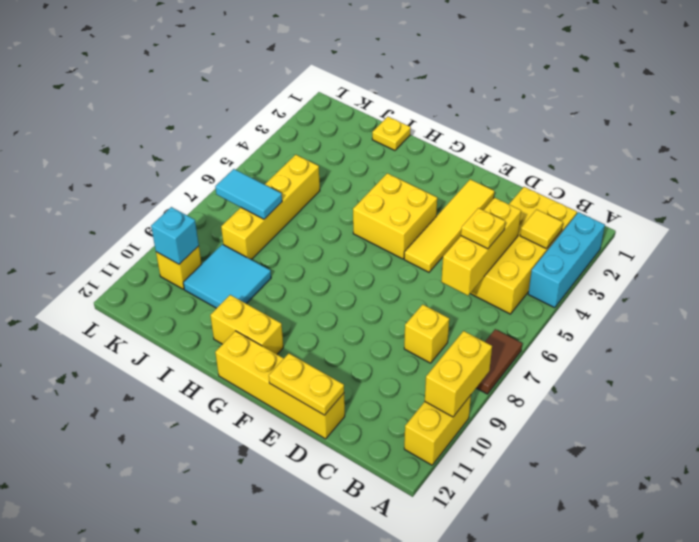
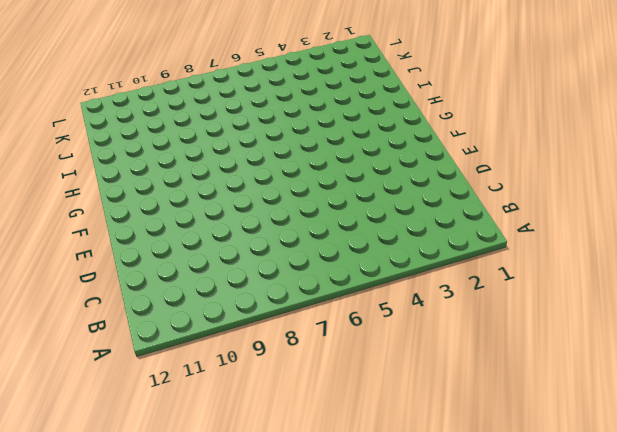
none -> cyan 1x3 brick [528,212,605,308]
none -> brown 1x2 tile [477,329,522,394]
none -> yellow 1x2 brick [404,395,471,465]

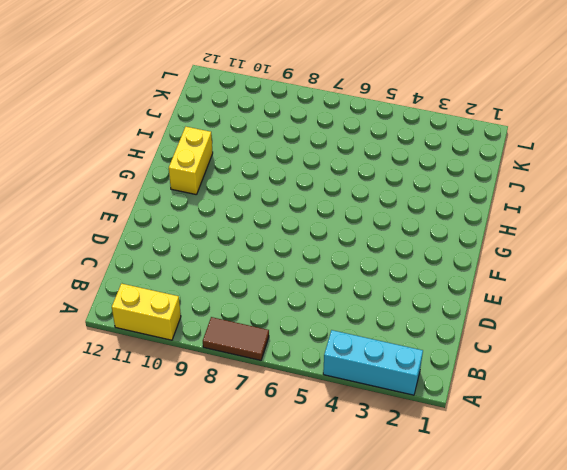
none -> yellow 2x4 brick [470,187,577,314]
none -> yellow 1x1 brick [404,304,449,363]
none -> yellow 1x4 brick [215,331,345,439]

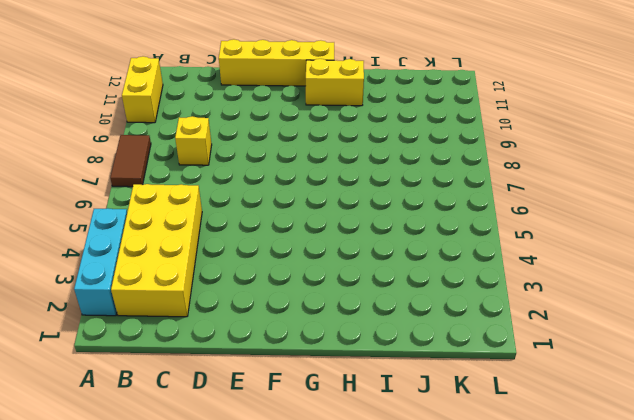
none -> yellow 1x4 tile [404,179,494,272]
none -> yellow 2x2 brick [353,173,437,259]
none -> yellow 1x1 plate [372,117,411,150]

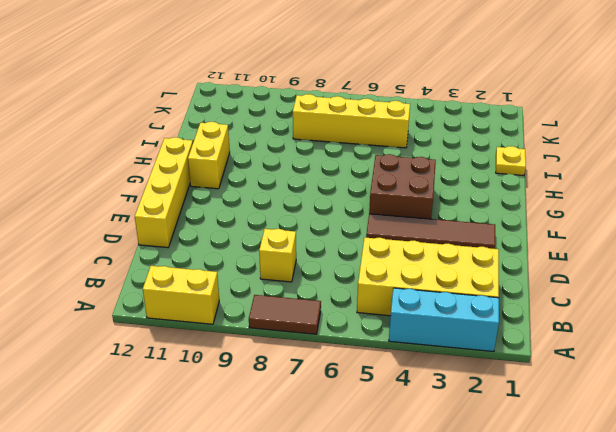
brown 1x4 tile [366,214,495,249] -> yellow 1x4 tile [404,179,494,272]
brown 2x2 brick [369,154,436,219] -> yellow 2x2 brick [353,173,437,259]
none -> cyan 2x2 tile [183,244,271,308]
none -> yellow 1x1 brick [156,246,201,289]
none -> yellow 1x2 brick [425,331,492,417]

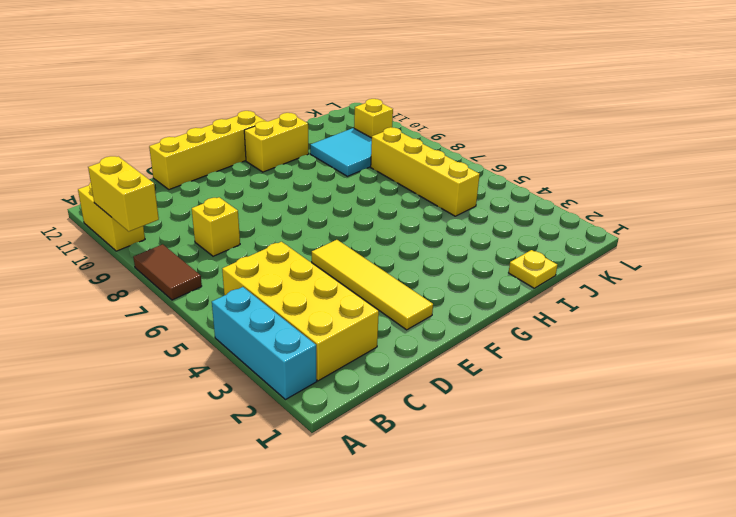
none -> yellow 2x2 brick [353,173,437,259]
none -> yellow 1x1 tile [520,209,563,249]
none -> yellow 1x3 brick [441,198,521,296]

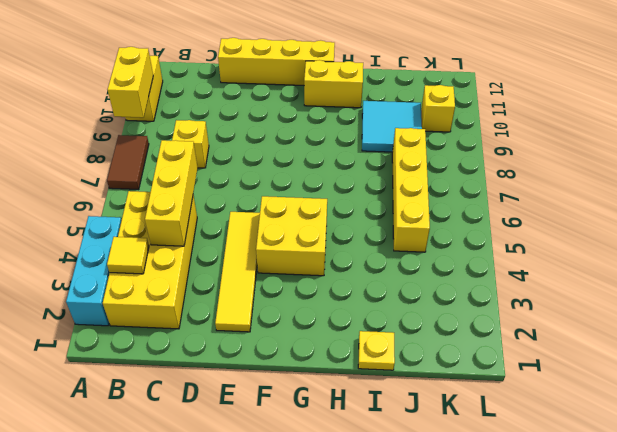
none -> yellow 1x2 plate [269,354,344,415]
none -> cyan 1x2 tile [215,169,282,219]
none -> cyan 1x1 brick [151,207,199,264]

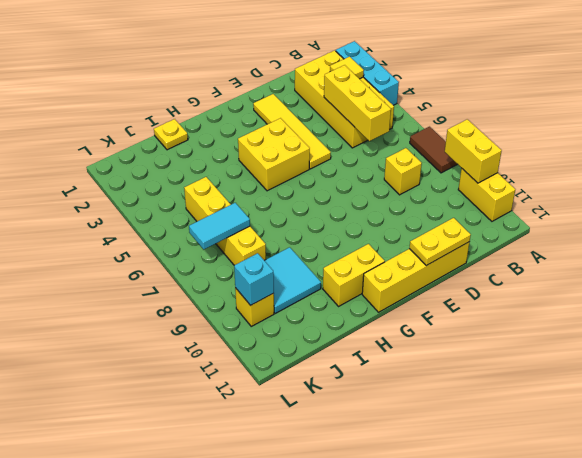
none -> yellow 1x1 plate [461,208,505,249]

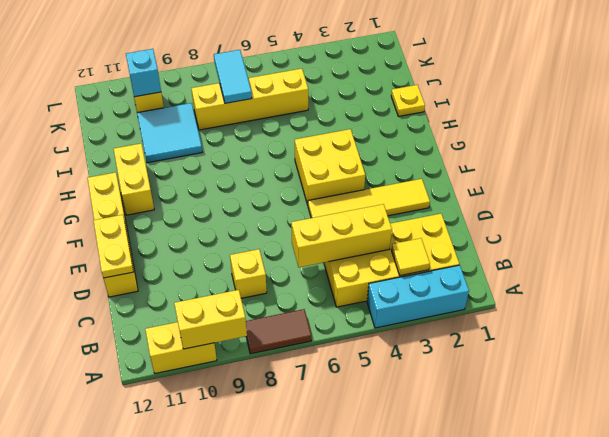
none -> yellow 1x1 plate [461,208,505,249]

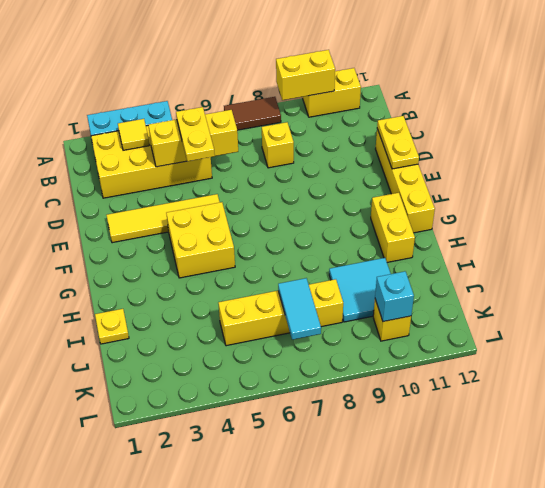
yellow 1x2 plate [176,107,215,161] -> yellow 1x1 plate [461,208,505,249]

